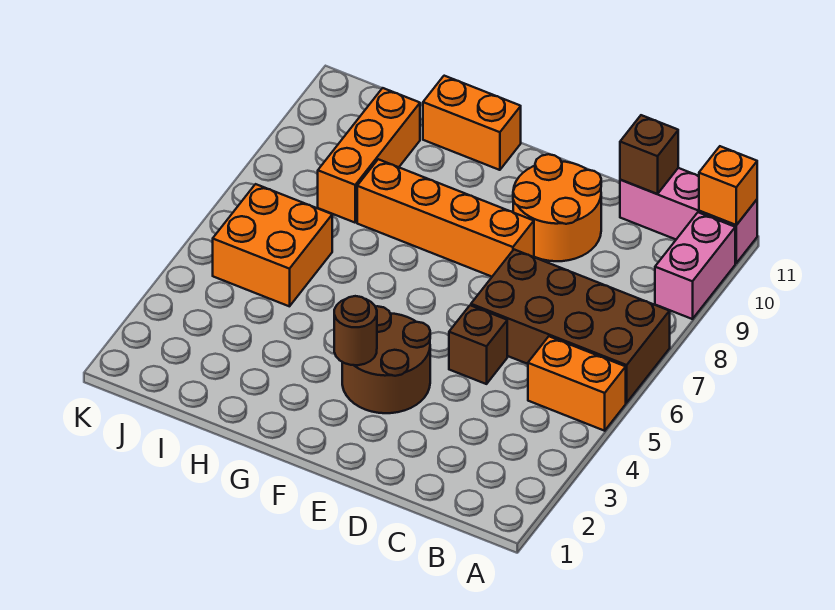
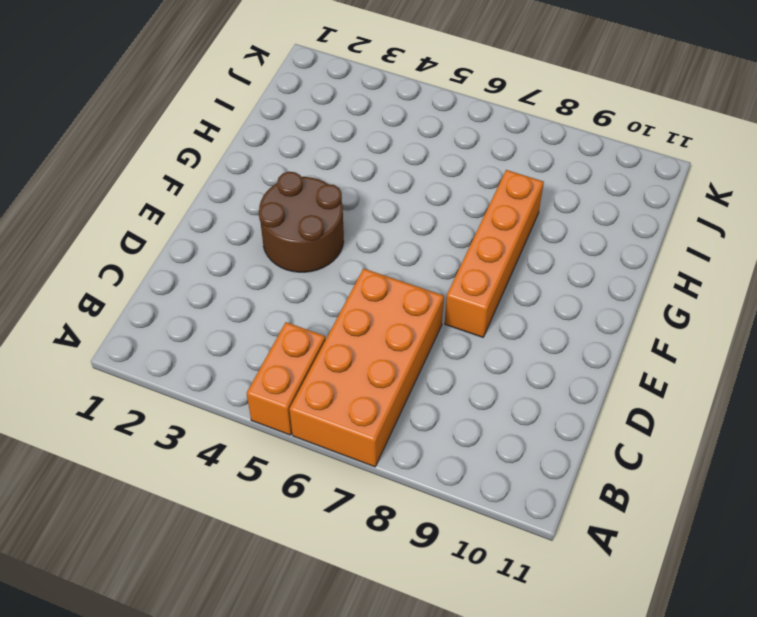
orange 2x4 brick [290,268,444,467] -> brown 2x4 brick [471,250,670,403]
none -> pink 1x2 brick [655,212,735,319]
none -> pink 1x3 brick [620,168,757,263]
none -> brown 1x1 brick [449,305,507,384]

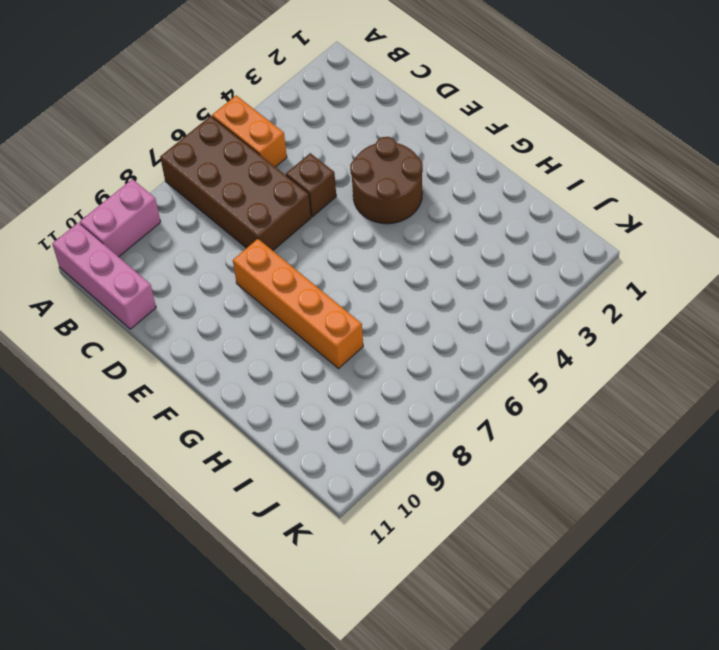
none -> orange 2x2 round brick [513,154,601,261]
none -> orange 1x2 brick [423,76,521,170]
none -> orange 2x2 brick [213,184,332,306]

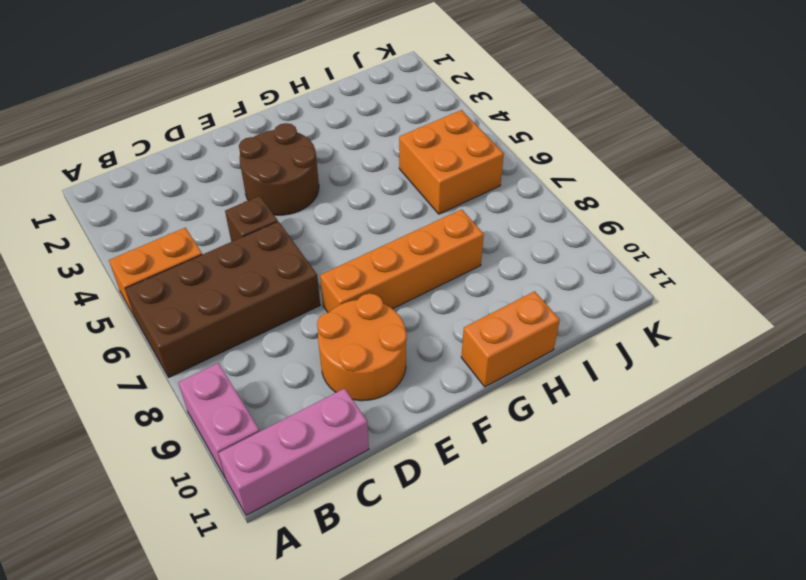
none -> orange 1x3 brick [318,88,420,223]
none -> orange 1x1 brick [699,146,757,225]
none -> brown 1x1 brick [620,115,678,194]

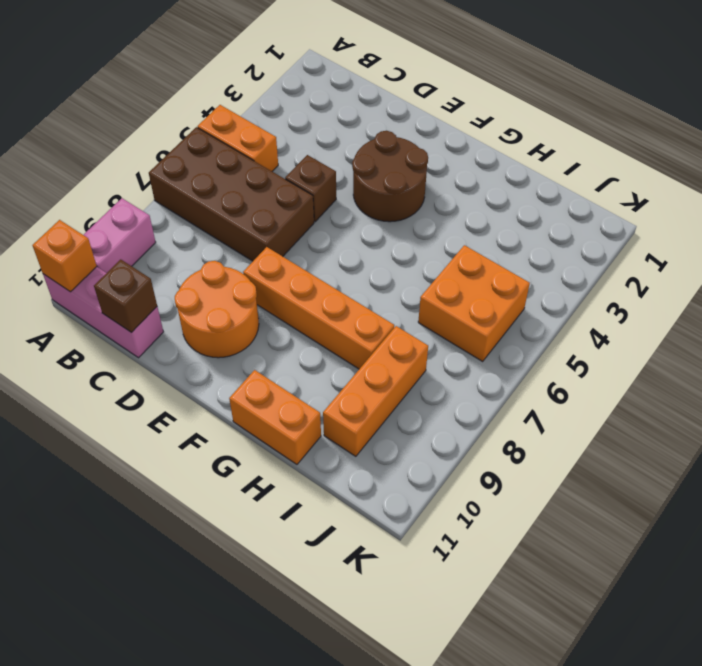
none -> brown 1x1 round brick [334,296,377,365]

